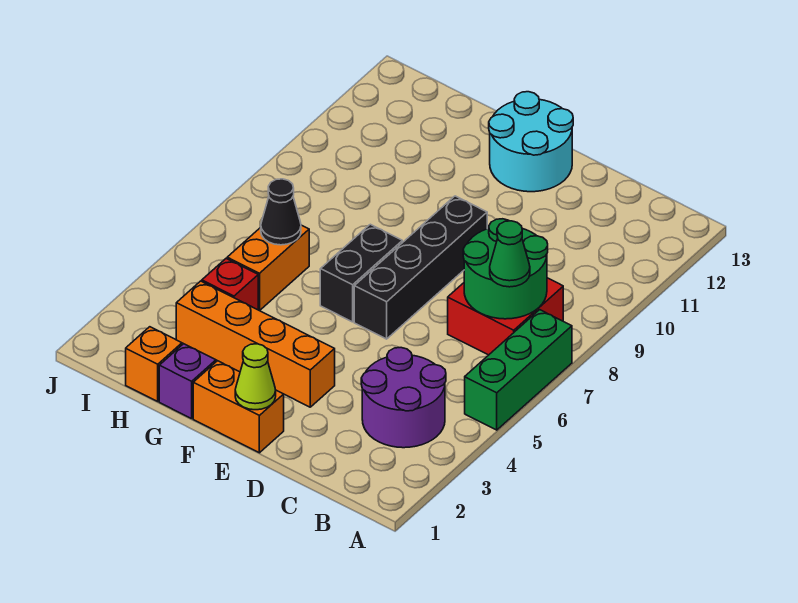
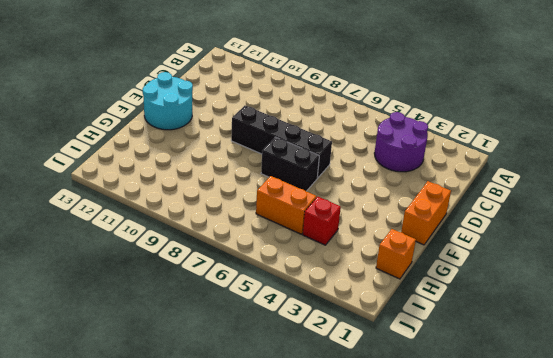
none -> green 1x3 brick [465,310,572,430]
none -> red 2x2 brick [448,278,563,355]
none -> orange 1x4 brick [176,281,335,407]

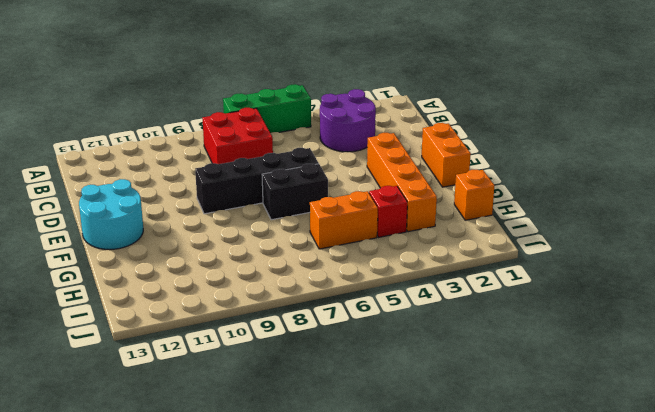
none -> purple 1x1 brick [159,344,216,419]
none -> green 2x2 round brick [463,219,548,319]
none -> lime 1x1 cone [235,344,276,410]

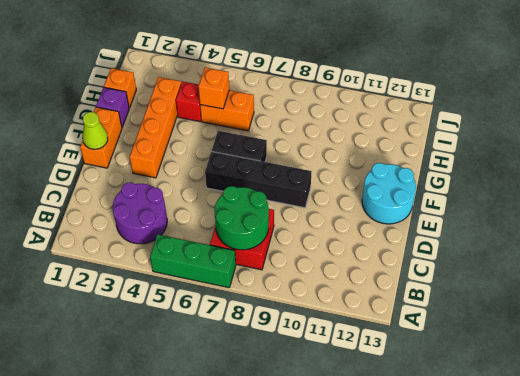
orange 1x1 brick [198,68,229,109] -> none
none -> black 1x1 cone [261,179,301,245]
none -> green 1x1 cone [490,221,530,287]

